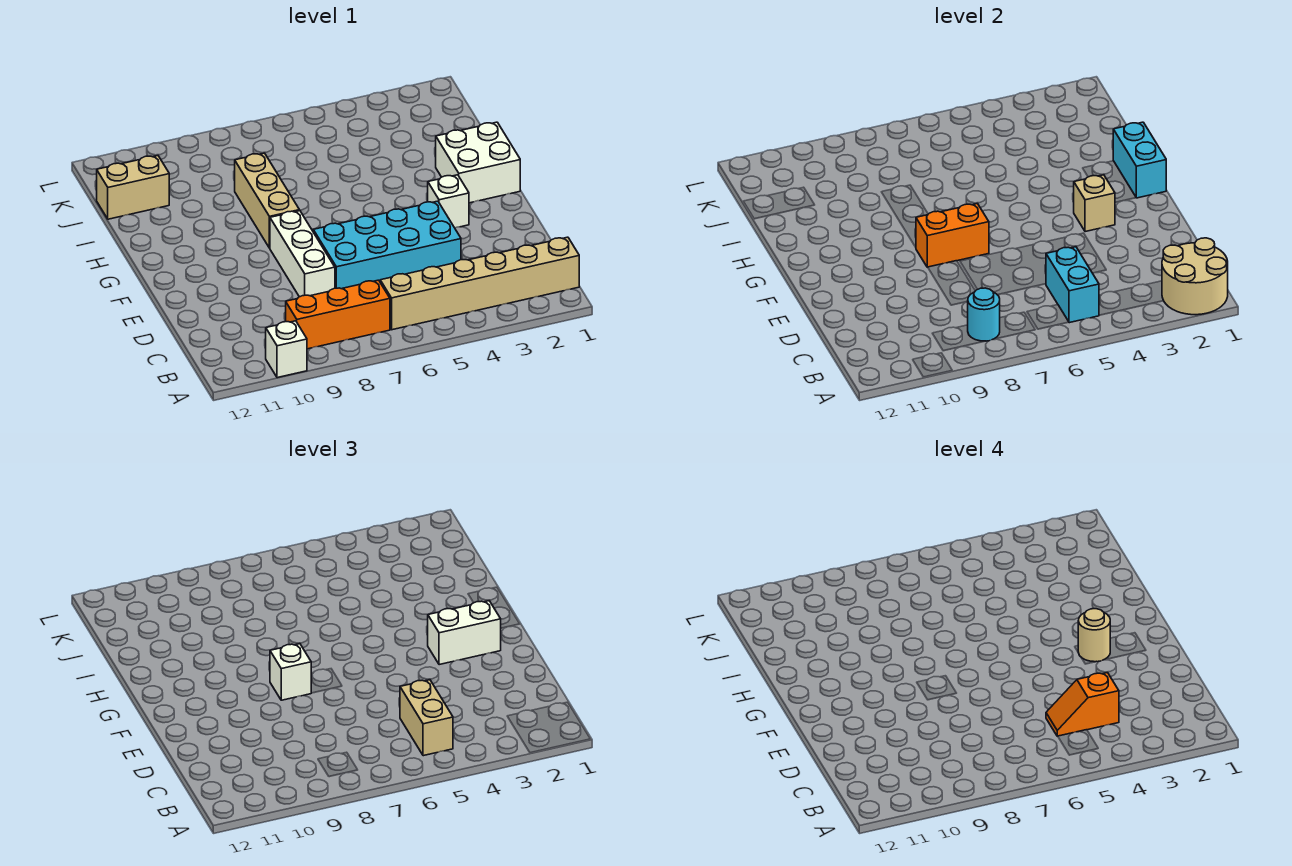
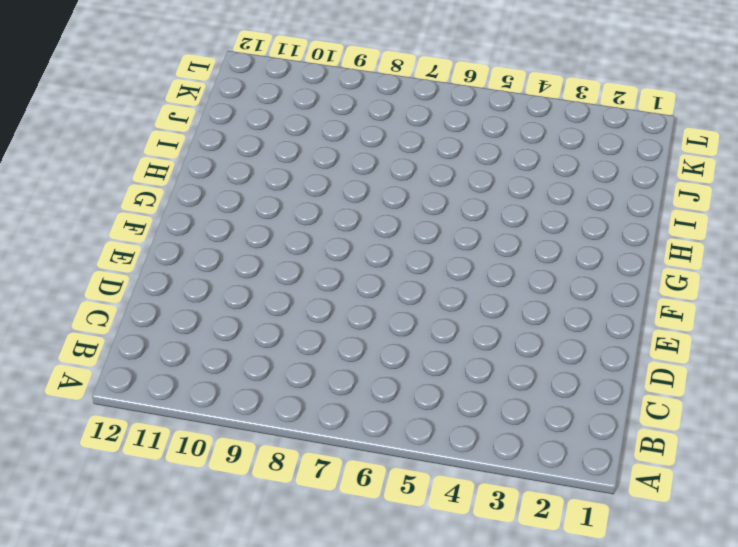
none -> white 1x1 brick [266,321,307,378]
none -> tan 1x6 brick [380,237,579,330]
none -> orange 1x3 brick [286,280,390,349]

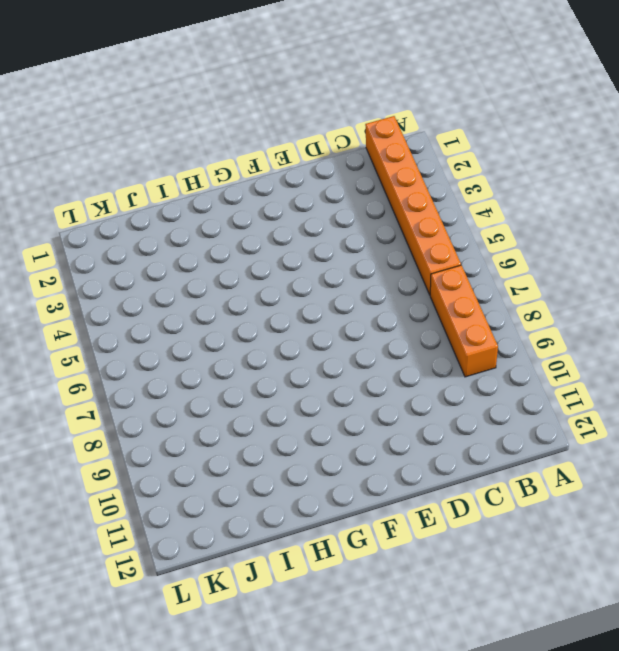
orange 1x6 brick [365,116,461,295] -> tan 1x6 brick [380,237,579,330]
none -> white 1x1 brick [266,321,307,378]
none -> cyan 2x4 brick [313,201,461,289]
none -> white 1x3 brick [270,211,335,297]

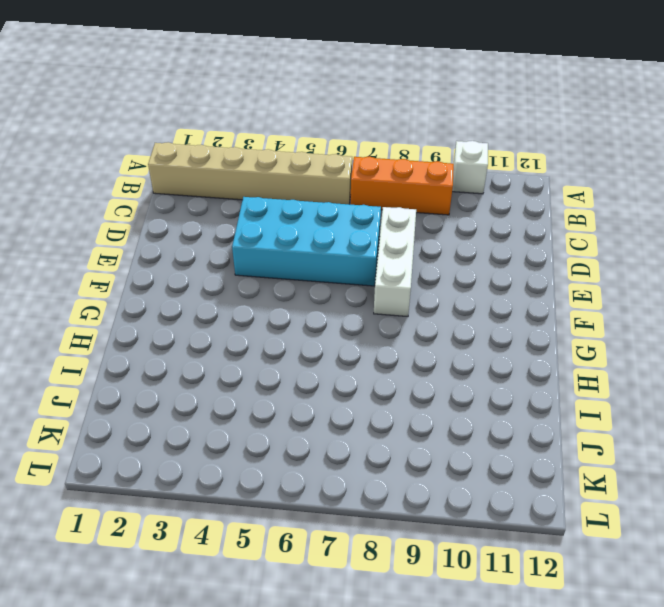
none -> white 1x1 brick [428,175,469,228]
none -> white 2x2 brick [436,122,520,203]
none -> tan 1x3 brick [235,153,299,248]

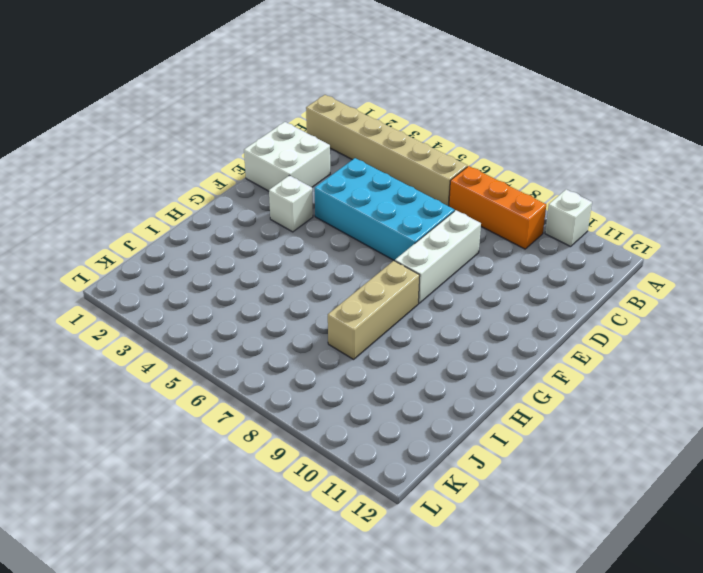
white 2x2 brick [244,122,330,191] -> white 2x2 brick moved to [436,122,520,203]
none -> tan 1x2 brick [97,156,169,219]
none -> tan 2x2 round brick [1162,238,1228,315]
none -> cyan 1x2 brick [1046,247,1099,323]

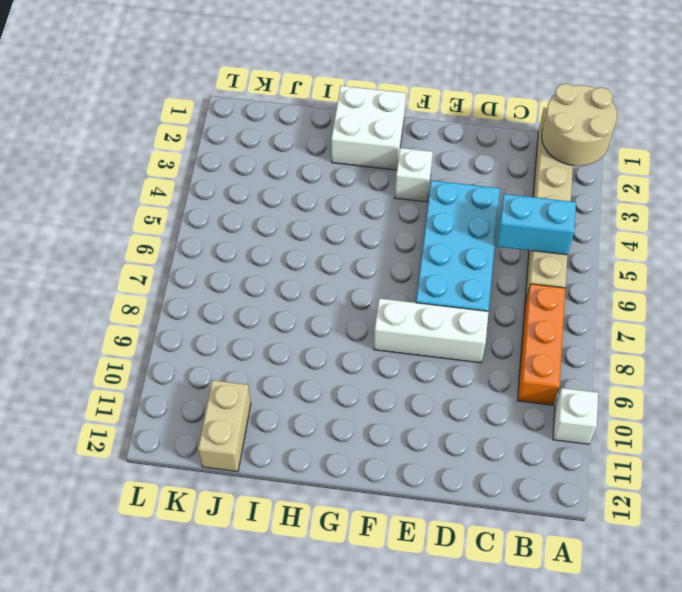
none -> tan 1x3 brick [235,153,299,248]
none -> cyan 1x1 round brick [967,288,1000,341]
none -> tan 1x1 brick [1074,175,1115,232]

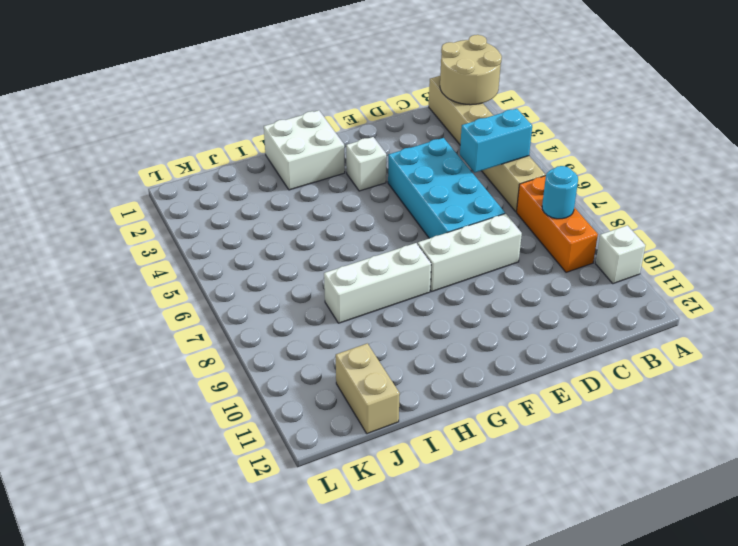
white 1x3 brick [324,243,431,323] -> tan 1x3 brick [235,153,299,248]
none -> tan 1x1 brick [1074,175,1115,232]
none -> orange 1x2 brick [916,204,989,267]
none -> cyan 1x2 brick [1113,122,1166,198]

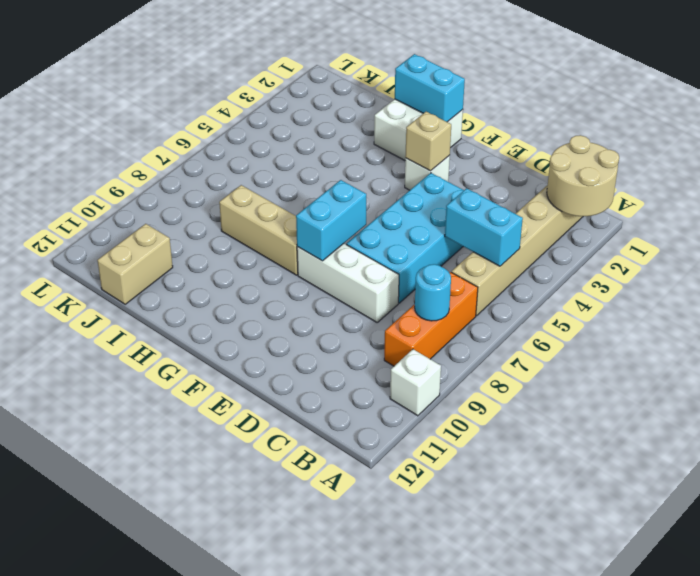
cyan 1x2 brick [296,180,366,261] -> orange 1x2 brick [916,204,989,267]
none -> tan 1x2 brick [400,680,453,756]
none -> white 1x2 brick [428,601,501,665]
none -> white 1x1 brick [270,644,311,700]

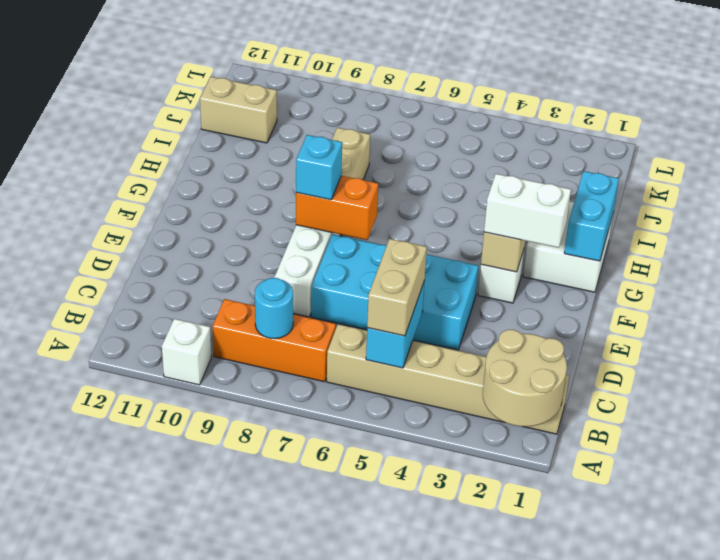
cyan 1x1 brick [296,135,342,200] -> white 1x1 brick [270,644,311,700]
none -> orange 1x2 slope [1046,673,1119,736]
none -> tan 1x1 round brick [1078,609,1110,662]

